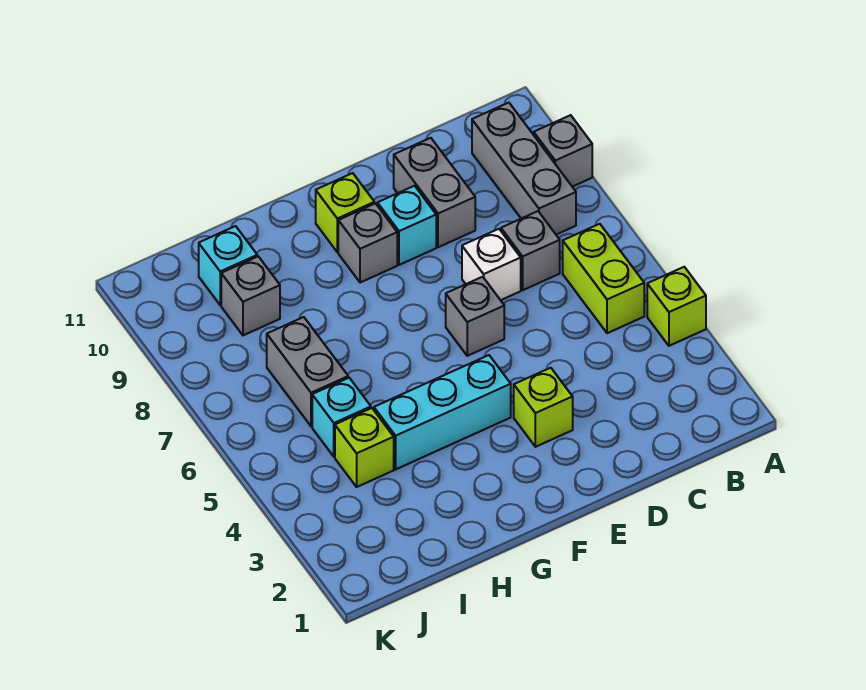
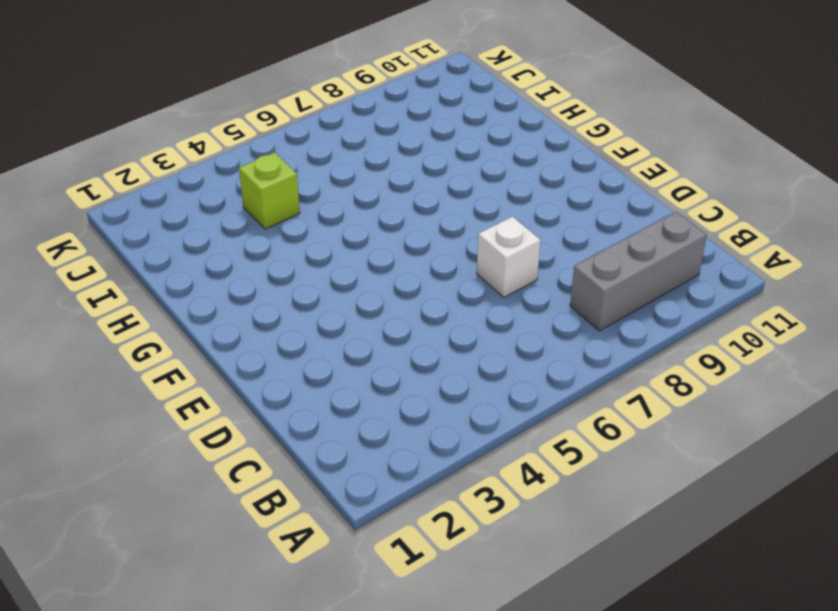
none -> lime 1x1 brick [647,267,706,346]
none -> grey 1x1 brick [534,115,592,187]
none -> lime 1x2 brick [563,224,644,333]

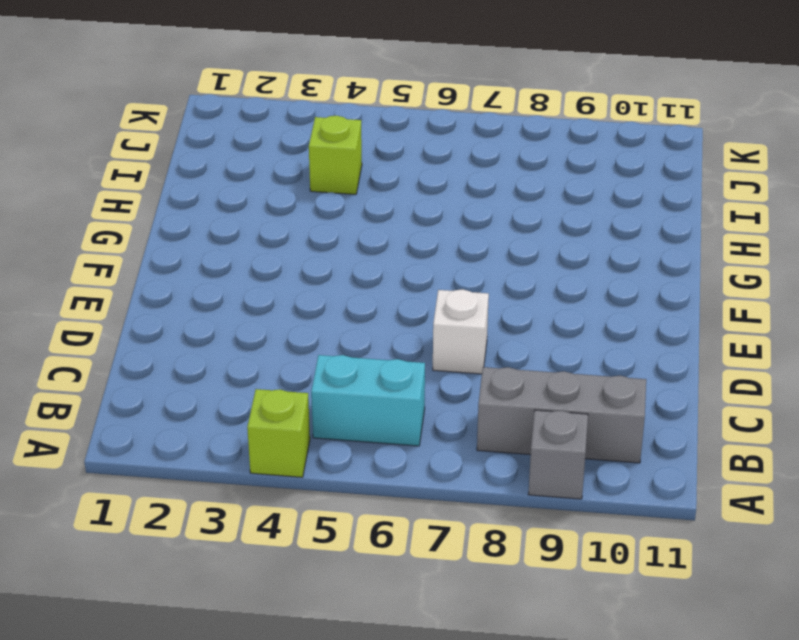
cyan 1x2 brick [311,355,425,446] -> lime 1x2 brick [563,224,644,333]
none -> grey 1x1 brick [501,211,560,290]
none -> grey 1x2 brick [394,138,475,247]
none -> lime 1x1 brick [514,368,573,447]

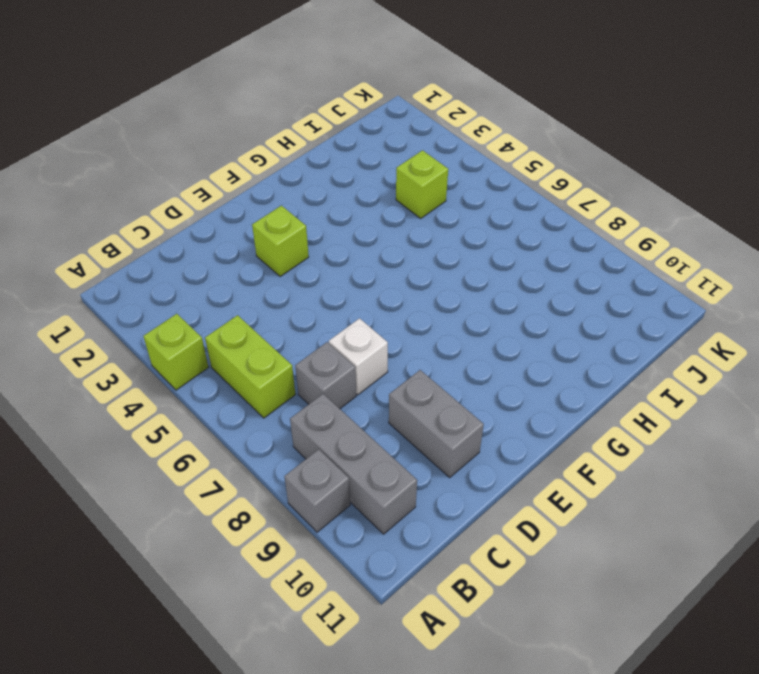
none -> grey 1x1 brick [446,277,504,356]
none -> cyan 1x1 brick [377,186,436,265]
none -> cyan 1x3 brick [374,355,511,469]

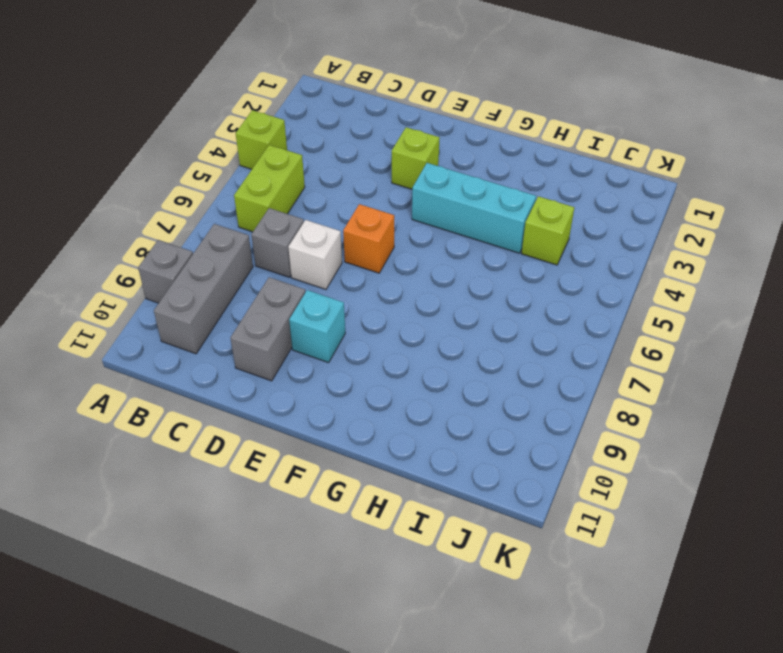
orange 1x1 brick [343,204,394,273] -> grey 1x1 brick [446,277,504,356]
none -> grey 1x1 brick [338,203,397,283]
none -> lime 1x1 brick [316,173,374,252]
none -> cyan 1x1 brick [312,378,371,457]

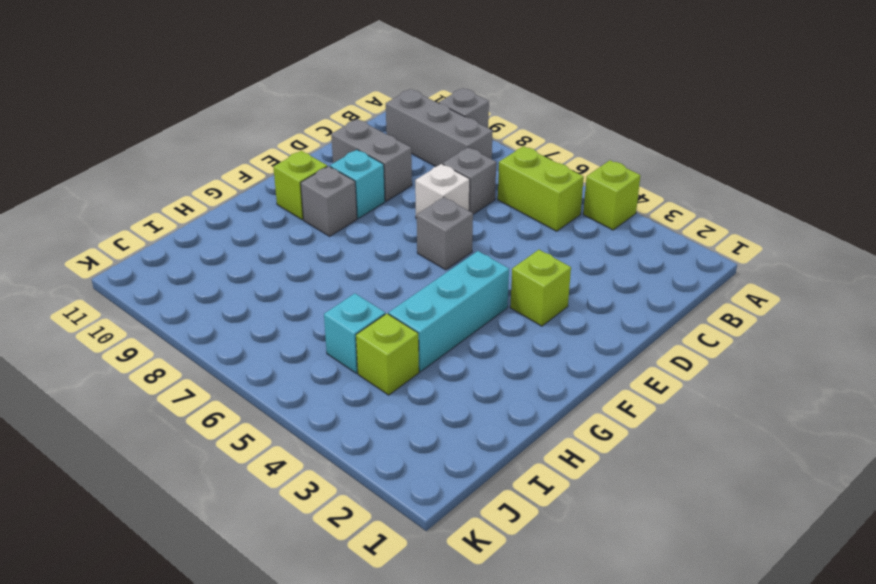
none -> grey 1x2 brick [267,317,348,426]
none -> grey 1x1 brick [221,256,280,335]
none -> cyan 1x1 brick [199,226,257,305]

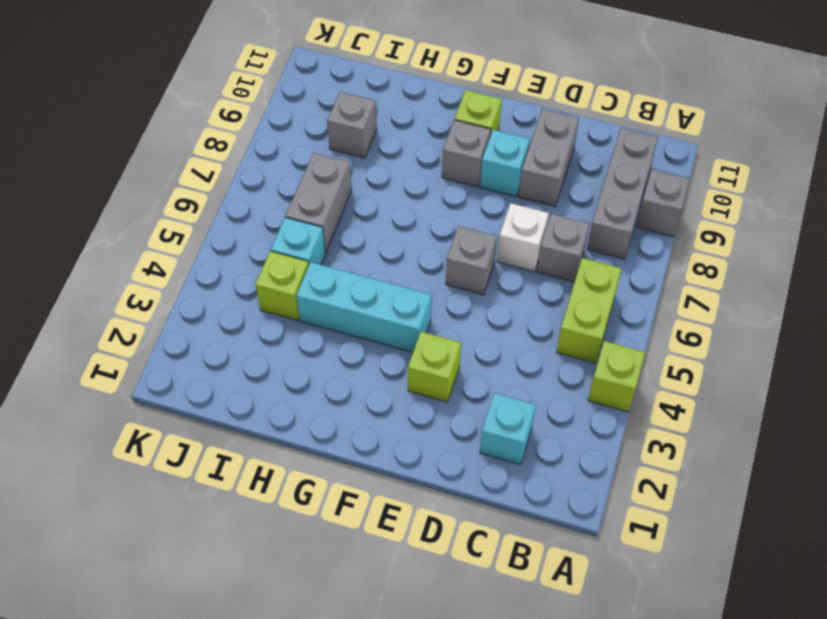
cyan 1x1 brick [480,393,536,465] -> cyan 1x1 brick moved to [199,226,257,305]

